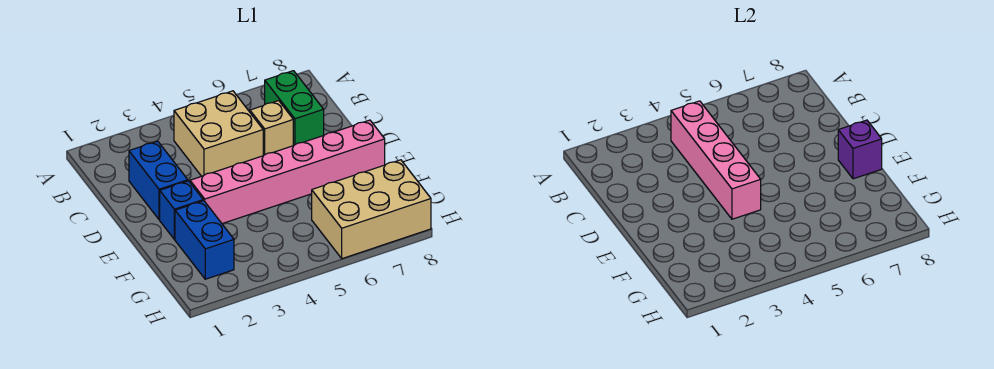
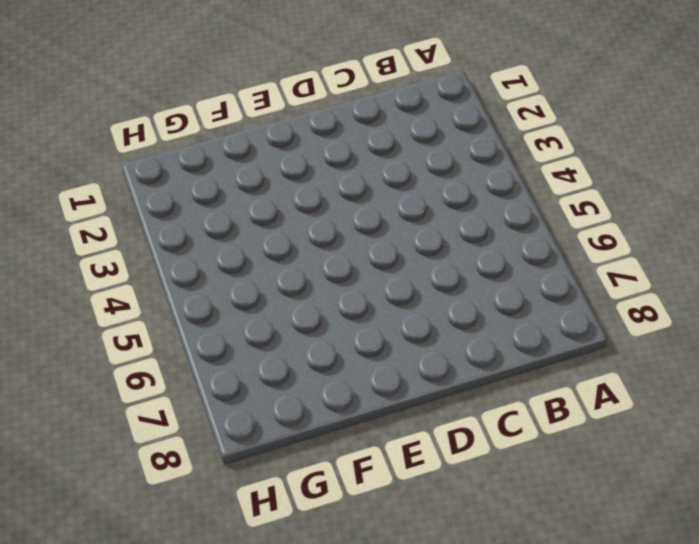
none -> tan 2x2 brick [174,91,263,176]
none -> green 1x2 brick [265,71,324,146]

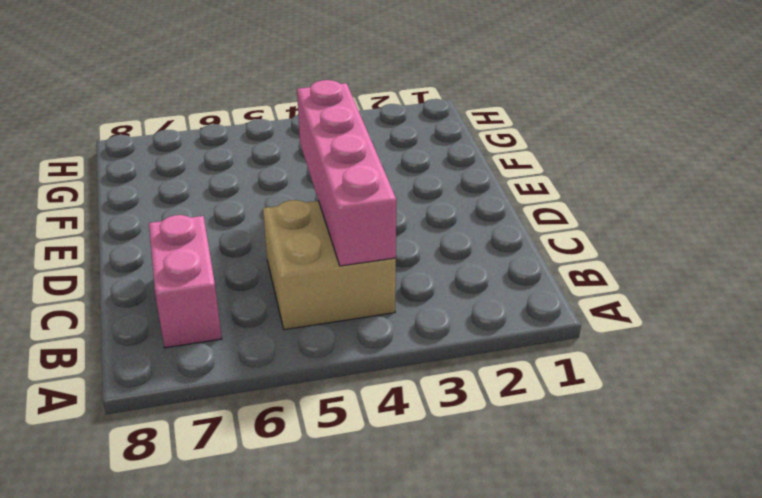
pink 1x2 brick [149,215,222,348] -> green 1x2 brick [265,71,324,146]
none -> blue 1x2 brick [129,141,188,220]
none -> tan 1x1 brick [250,101,293,156]

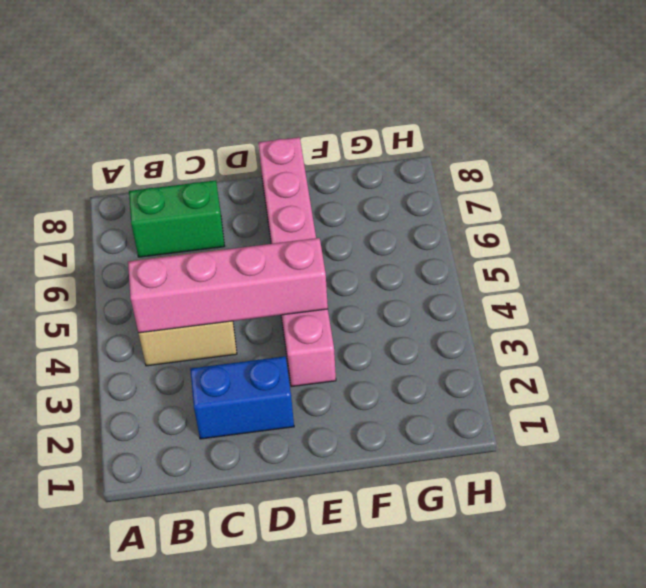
none -> tan 1x1 brick [250,101,293,156]
none -> blue 1x1 brick [160,181,203,240]

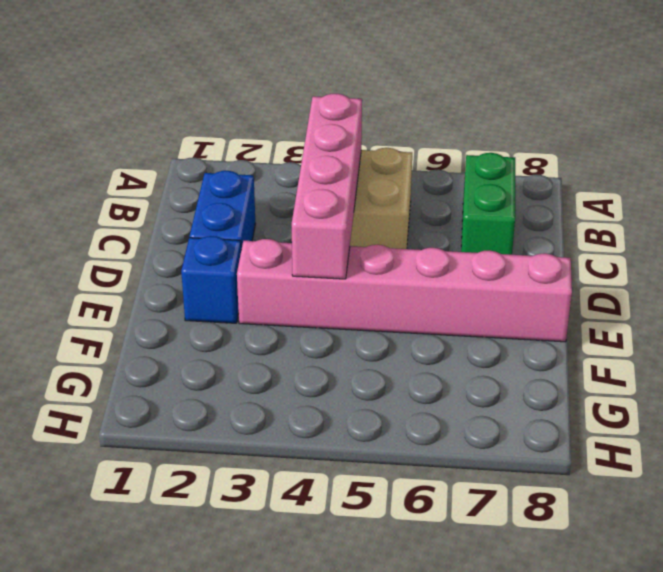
none -> tan 1x1 brick [250,101,293,156]
none -> blue 1x2 brick [175,201,234,279]

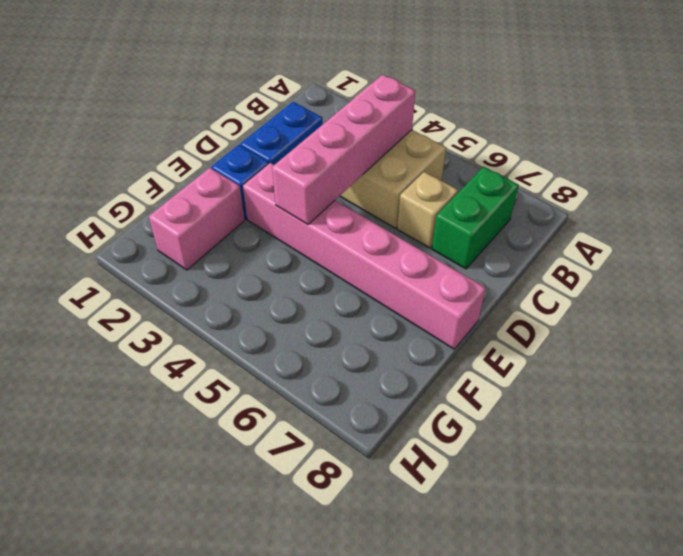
pink 1x2 brick [149,168,245,270] -> blue 1x2 brick [175,201,234,279]
none -> tan 2x3 brick [312,160,431,259]
none -> purple 1x1 brick [838,120,882,179]

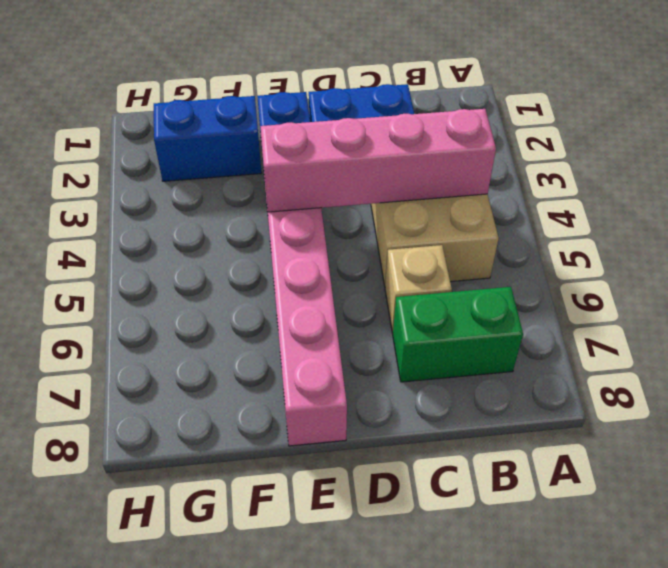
none -> tan 2x3 brick [312,160,431,259]
none -> purple 1x1 brick [838,120,882,179]

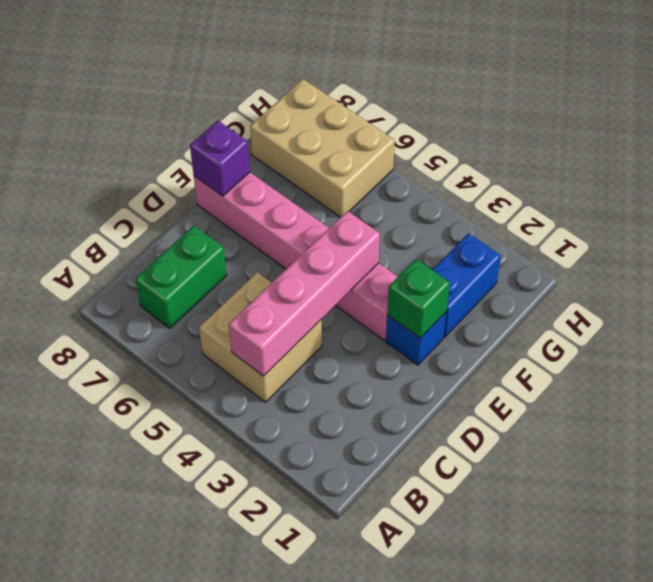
green 1x1 brick [387,259,450,338] -> none
none -> blue 1x2 brick [129,141,188,220]
none -> tan 1x1 brick [250,101,293,156]

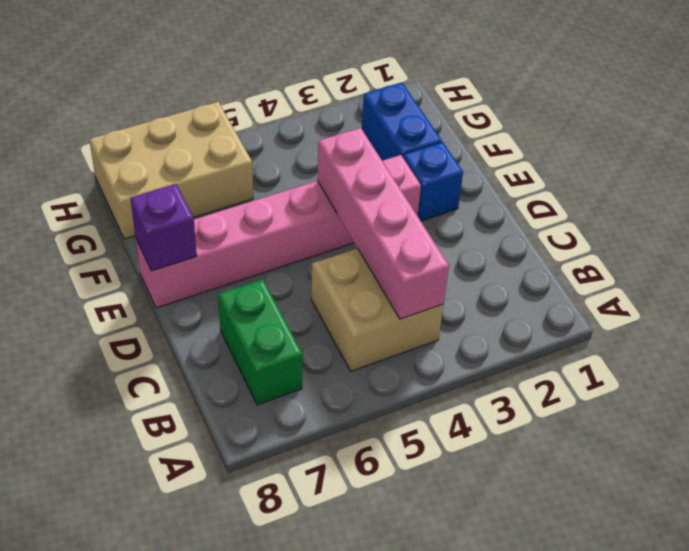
none -> blue 1x2 brick [129,141,188,220]
none -> tan 1x1 brick [250,101,293,156]

